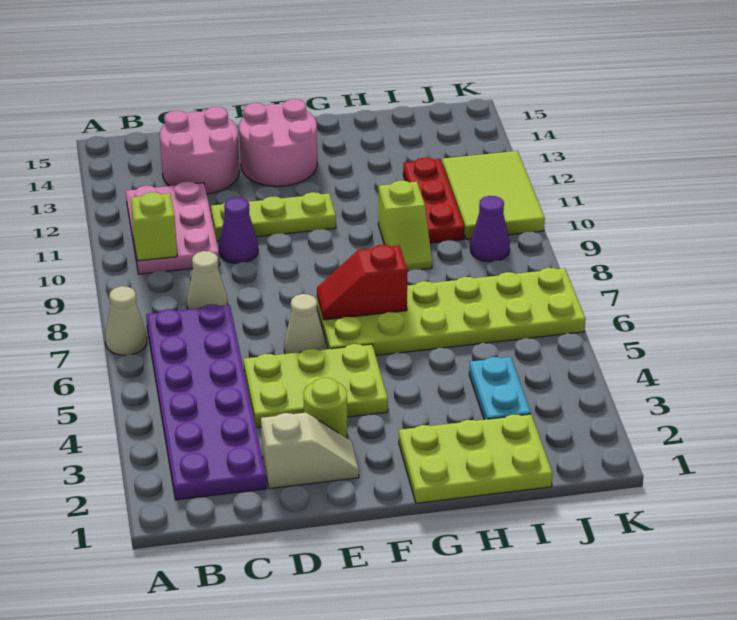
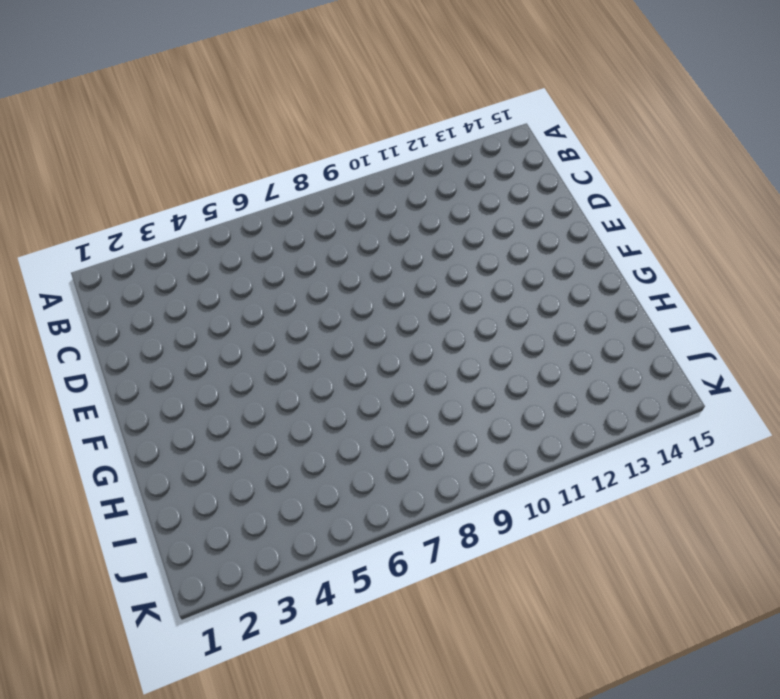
none -> tan 1x1 cone [105,286,147,355]
none -> purple 2x6 plate [146,304,267,500]
none -> pink 2x3 plate [126,182,220,274]

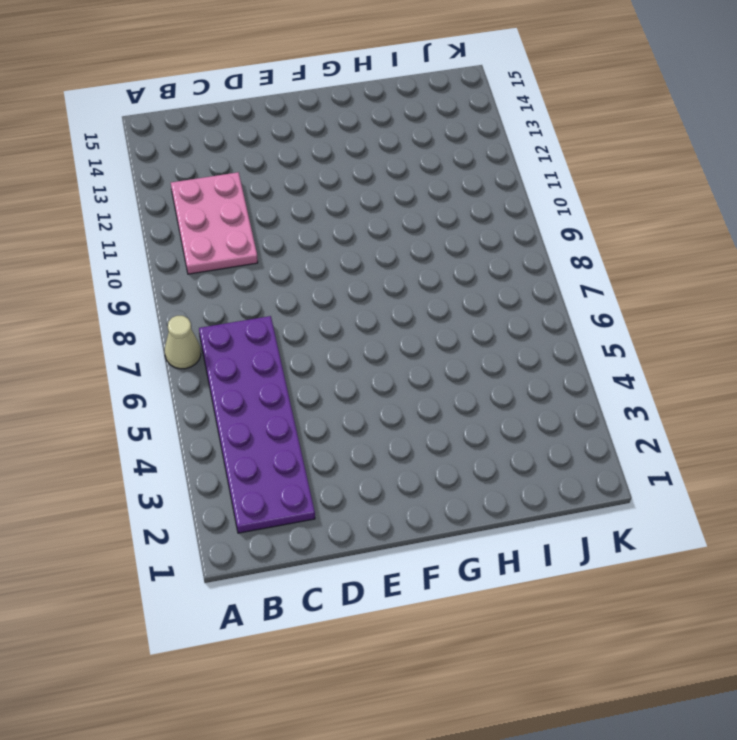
none -> tan 1x1 cone [187,251,228,309]
none -> pink 2x2 round brick [160,107,239,194]
none -> tan 1x2 slope [261,413,359,489]

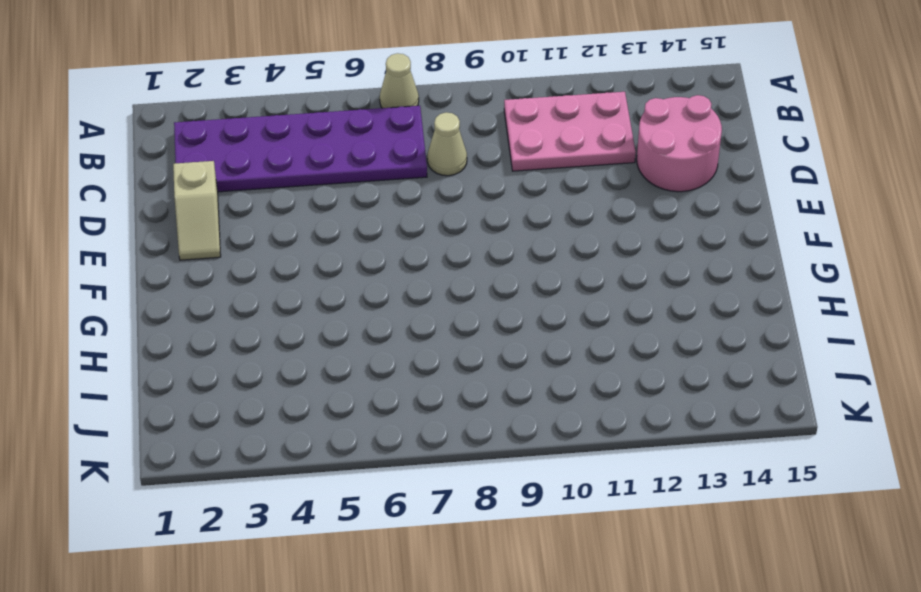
none -> lime 2x3 plate [244,344,388,428]
none -> purple 1x1 cone [219,197,258,263]
none -> lime 1x3 plate [211,192,336,241]

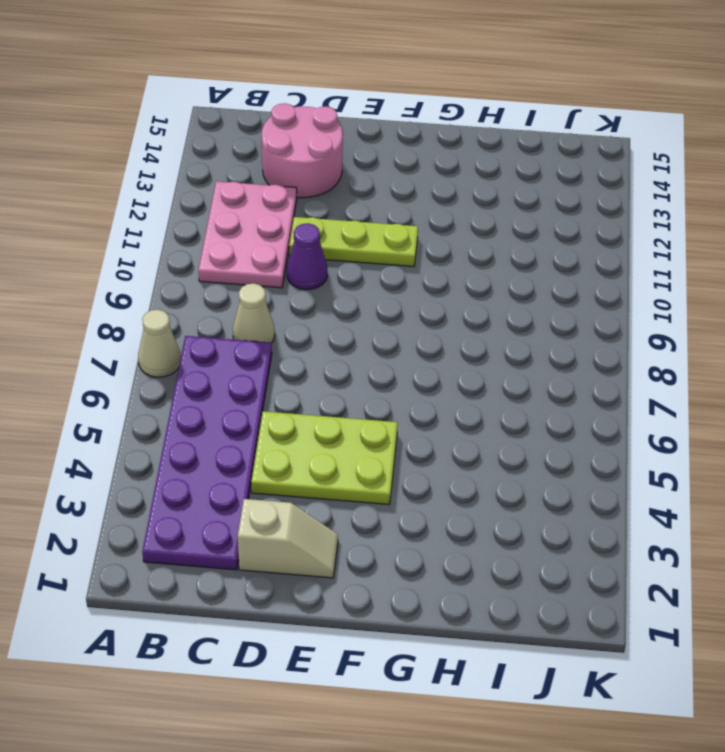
none -> lime 1x1 round brick [304,378,347,438]
none -> tan 1x1 cone [284,294,325,354]
none -> pink 2x2 round brick [239,99,317,186]

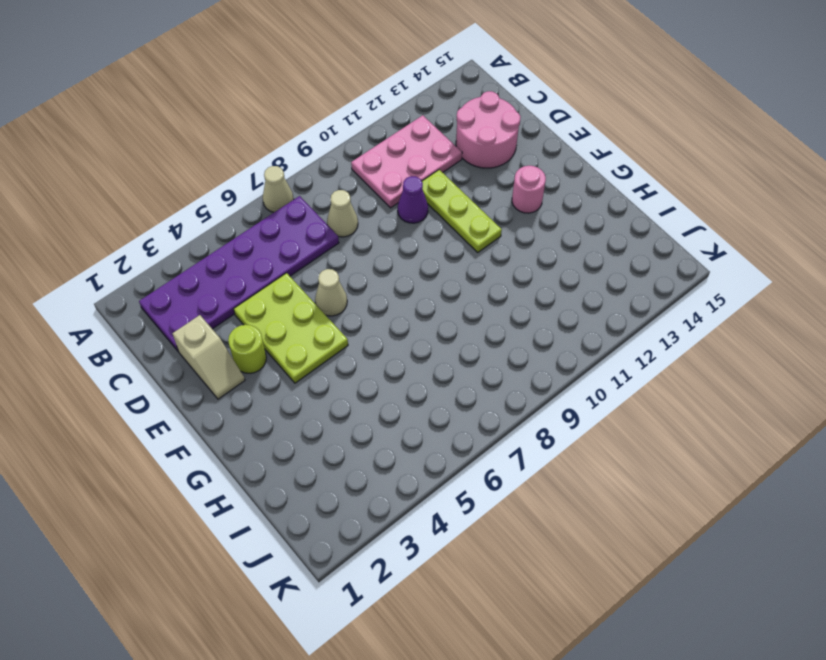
pink 1x1 round brick [512,166,546,213] -> pink 2x2 round brick [239,99,317,186]
none -> lime 2x6 plate [317,268,586,355]
none -> lime 2x3 plate [399,414,552,503]
none -> lime 1x2 slope [378,181,432,271]

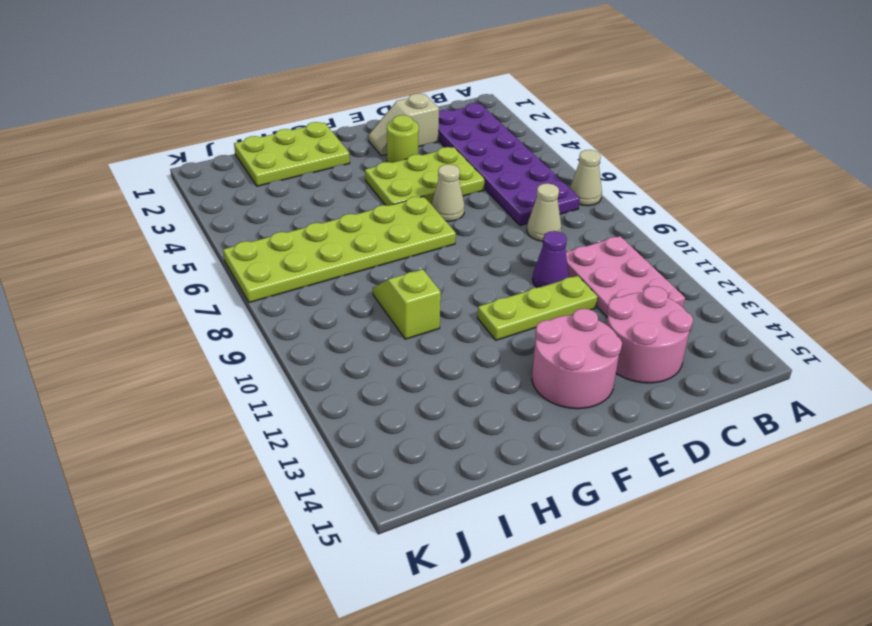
none -> cyan 1x2 plate [469,357,531,420]
none -> red 1x3 plate [403,158,465,243]
none -> purple 1x1 cone [470,196,510,262]

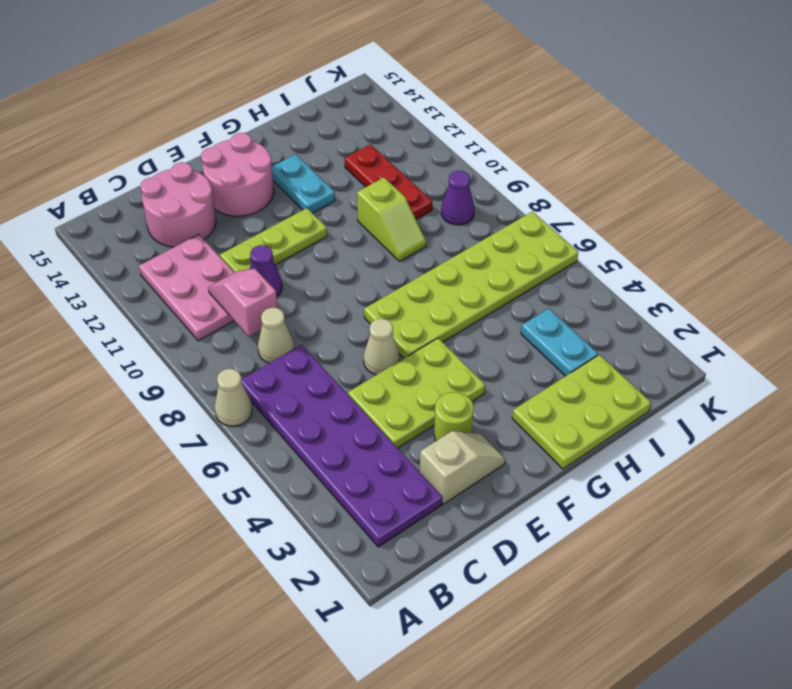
pink 1x2 slope [208,269,278,337] -> none
cyan 1x2 plate [272,154,335,213] -> none
none -> lime 2x3 tile [442,151,545,239]
none -> lime 1x1 brick [131,192,177,261]
none -> red 1x2 slope [317,245,407,320]

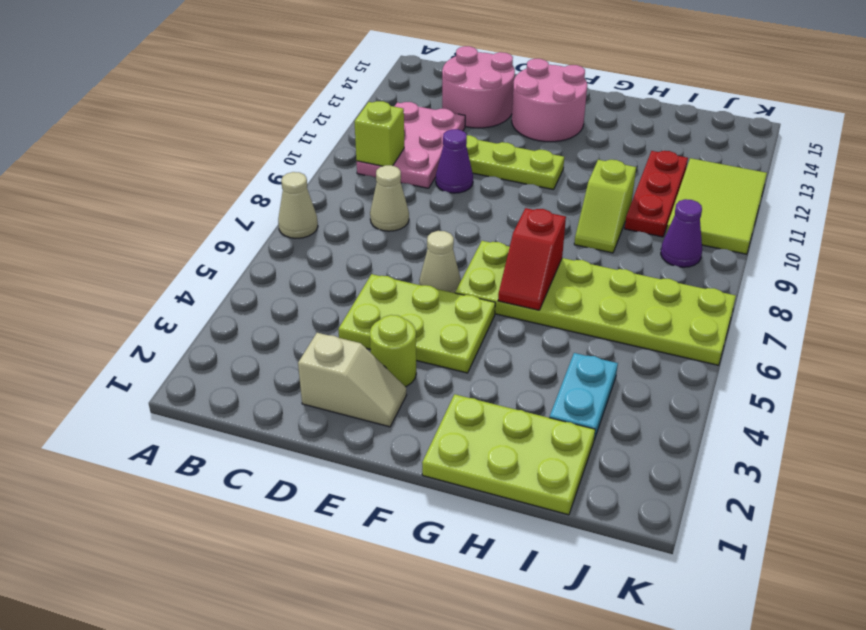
red 1x2 slope [498,208,566,310] -> red 1x2 slope turned to [317,245,407,320]
none -> purple 2x6 plate [146,304,267,500]

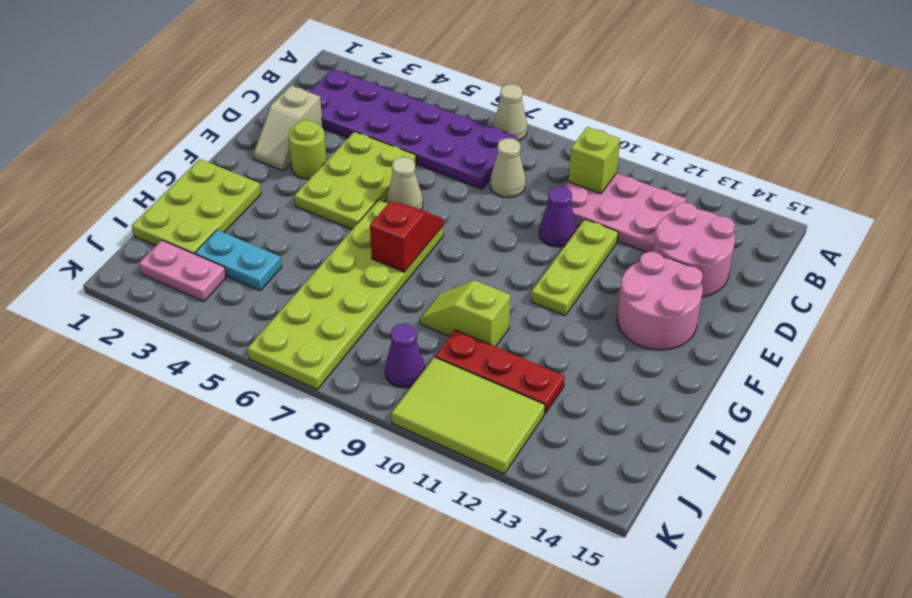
pink 1x2 plate [139,240,226,302] -> none

